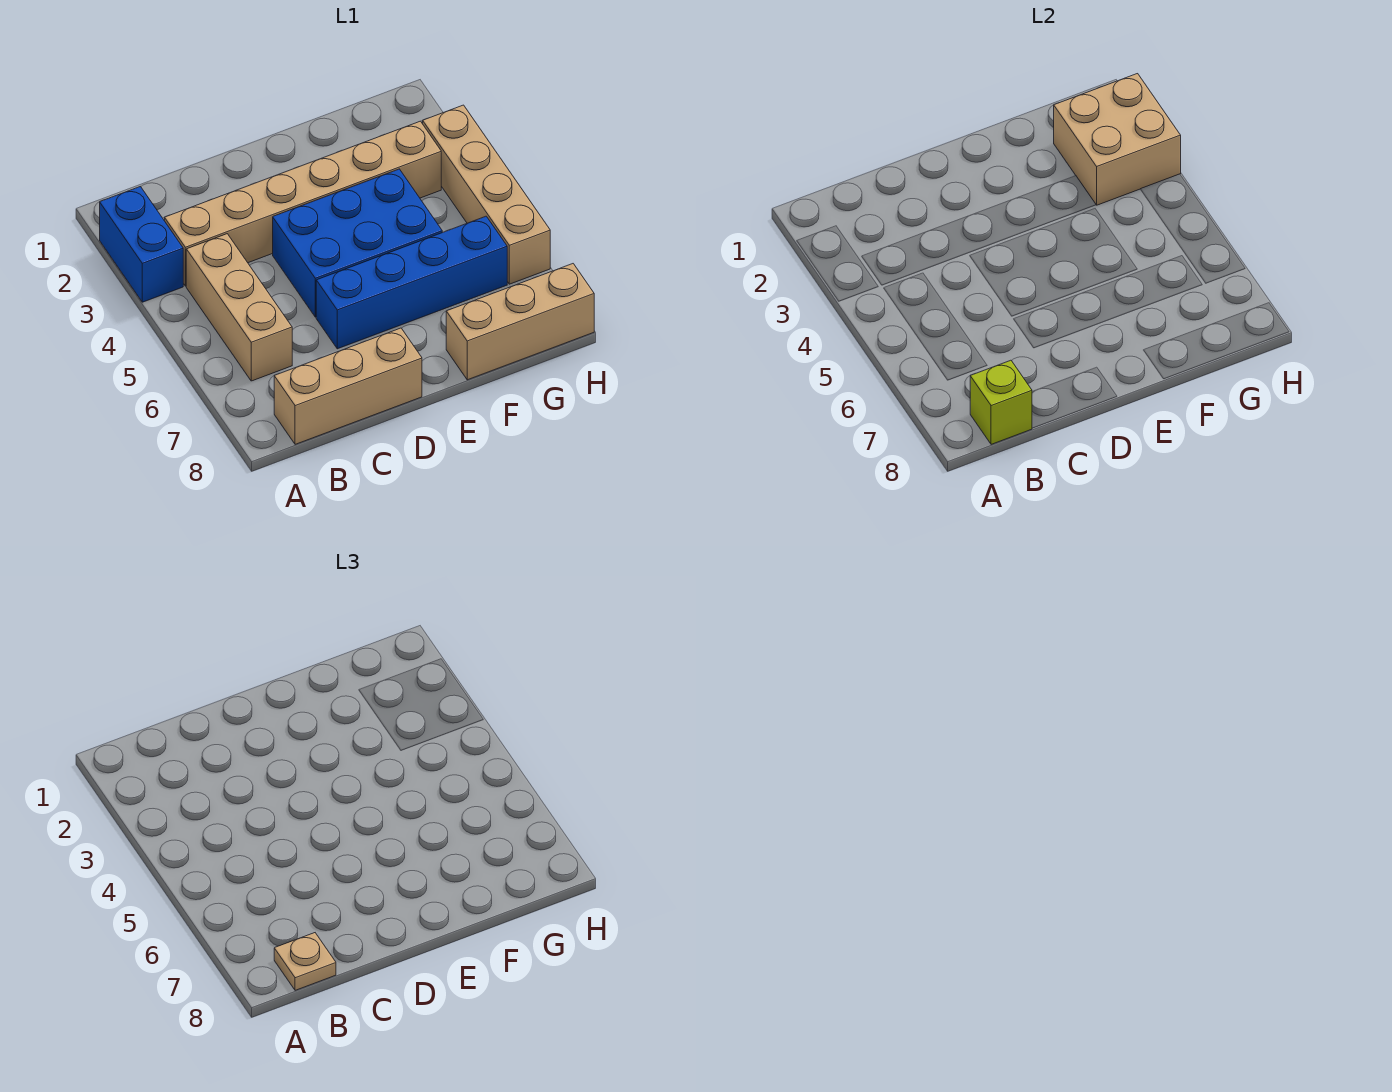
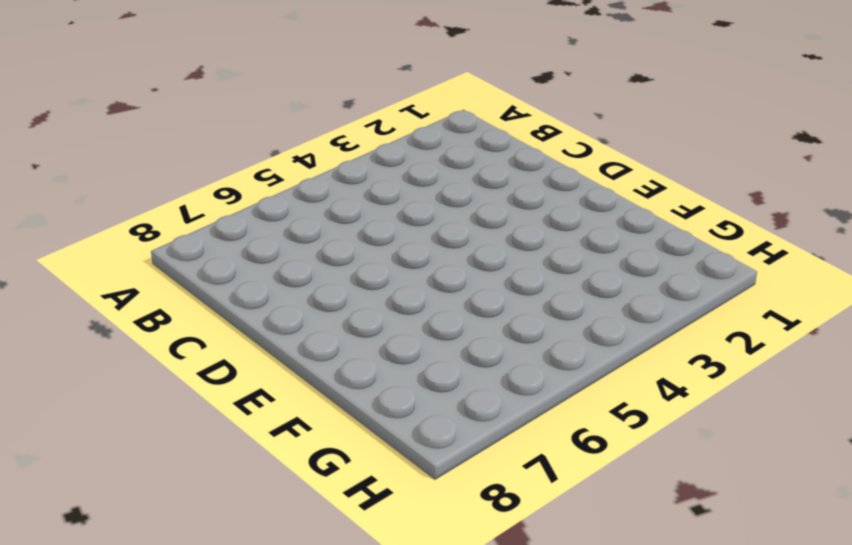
none -> blue 1x2 brick [100,187,183,302]
none -> tan 1x6 brick [165,121,441,286]

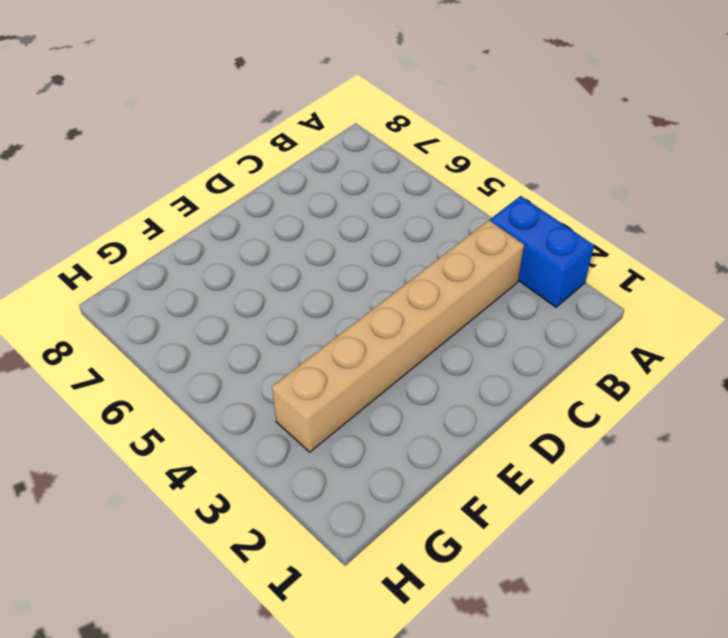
none -> tan 1x3 brick [186,234,292,381]
none -> tan 1x3 brick [274,328,422,444]

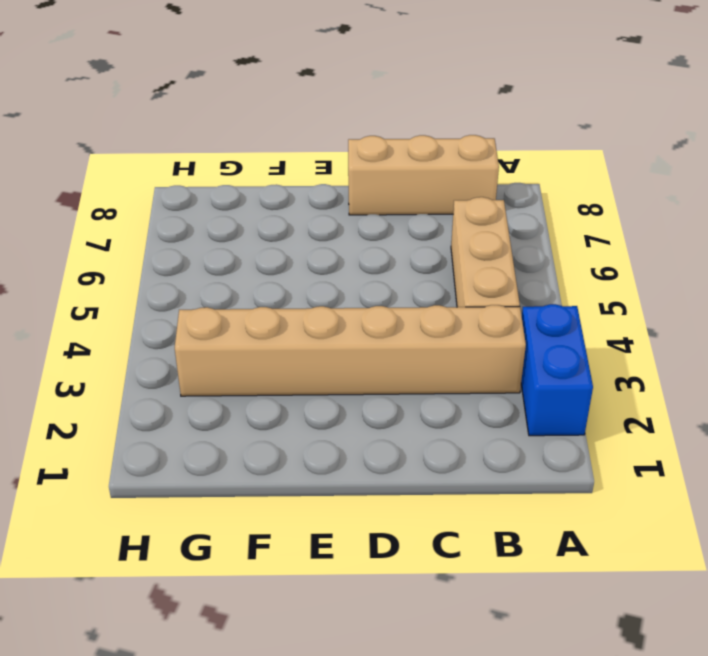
none -> blue 2x3 brick [273,169,442,317]
none -> blue 1x4 brick [316,216,507,349]

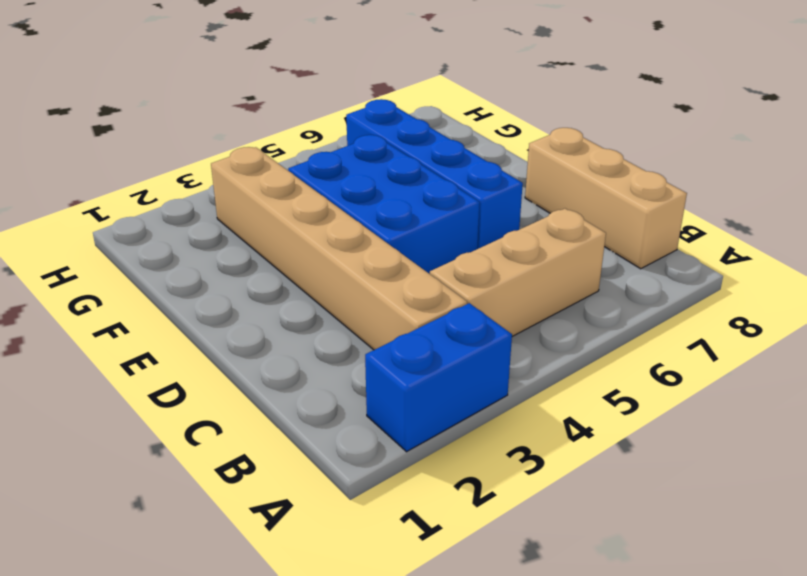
none -> tan 1x3 brick [446,264,594,380]
none -> tan 1x4 brick [423,105,550,284]

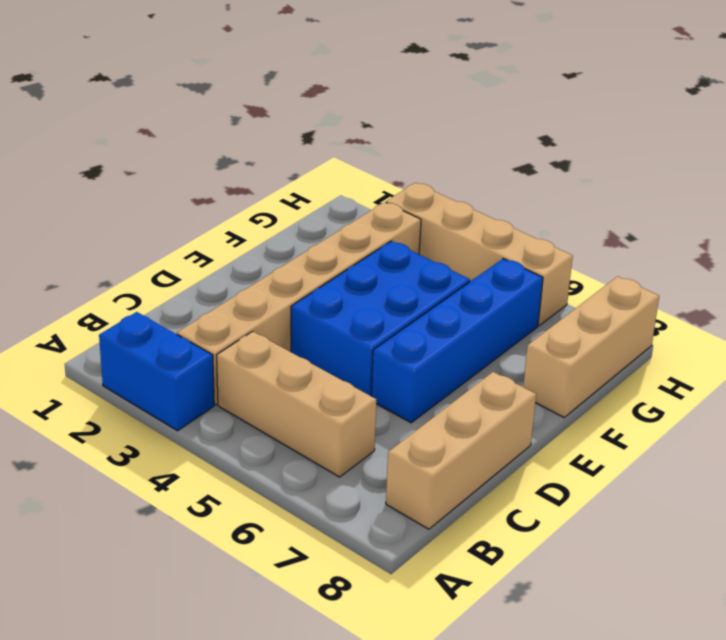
none -> lime 1x1 brick [970,360,1032,444]
none -> tan 2x2 brick [1054,74,1181,205]

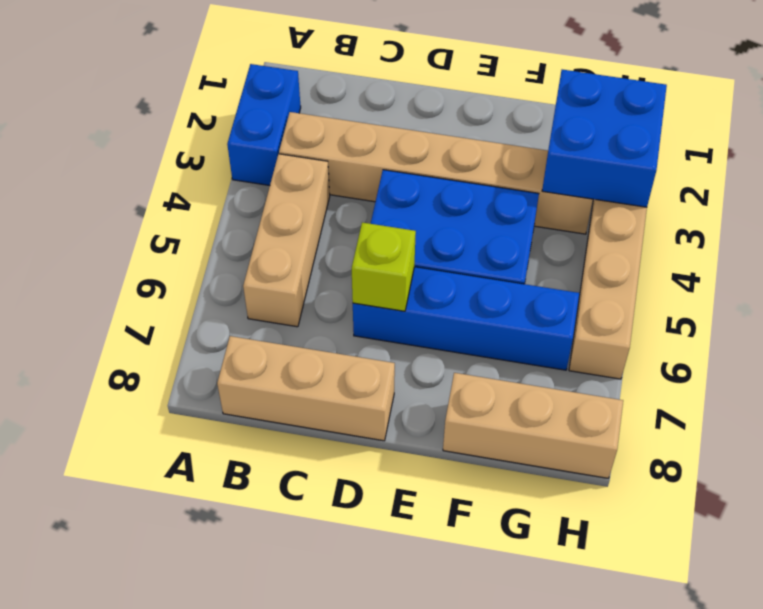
lime 1x1 brick [352,223,416,311] -> lime 1x1 brick moved to [970,360,1032,444]
blue 2x2 brick [542,70,667,207] -> tan 2x2 brick [1054,74,1181,205]
none -> tan 1x1 plate [274,933,336,990]

